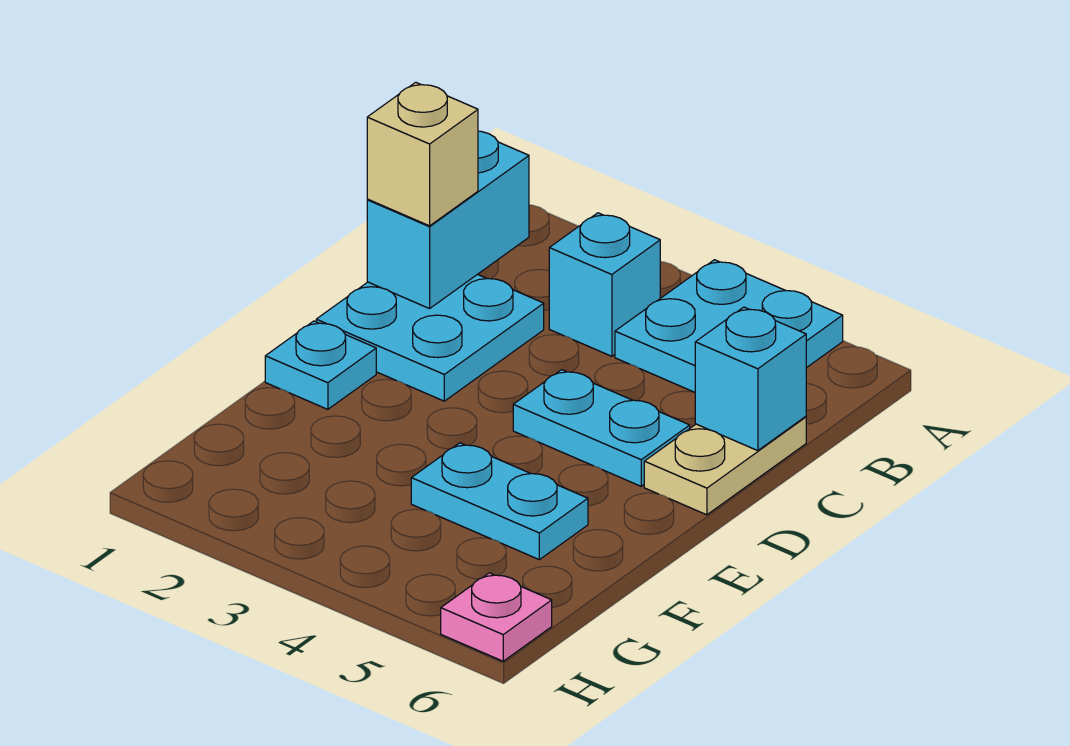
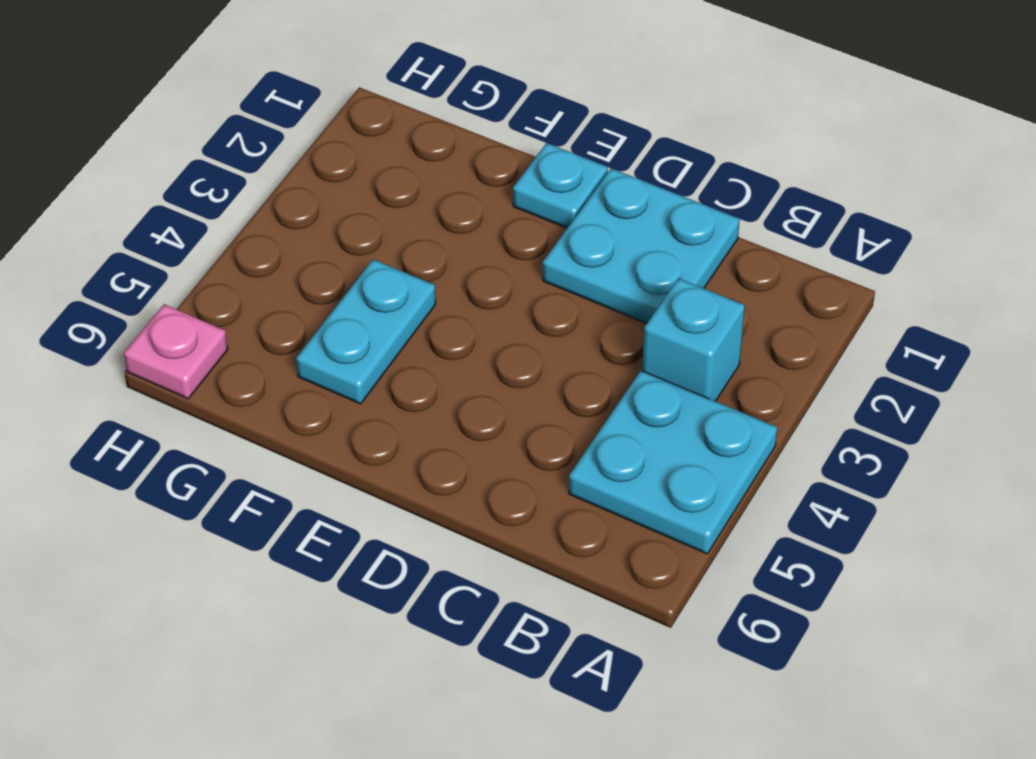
none -> tan 1x2 plate [644,417,806,515]
none -> cyan 1x2 plate [513,370,690,486]

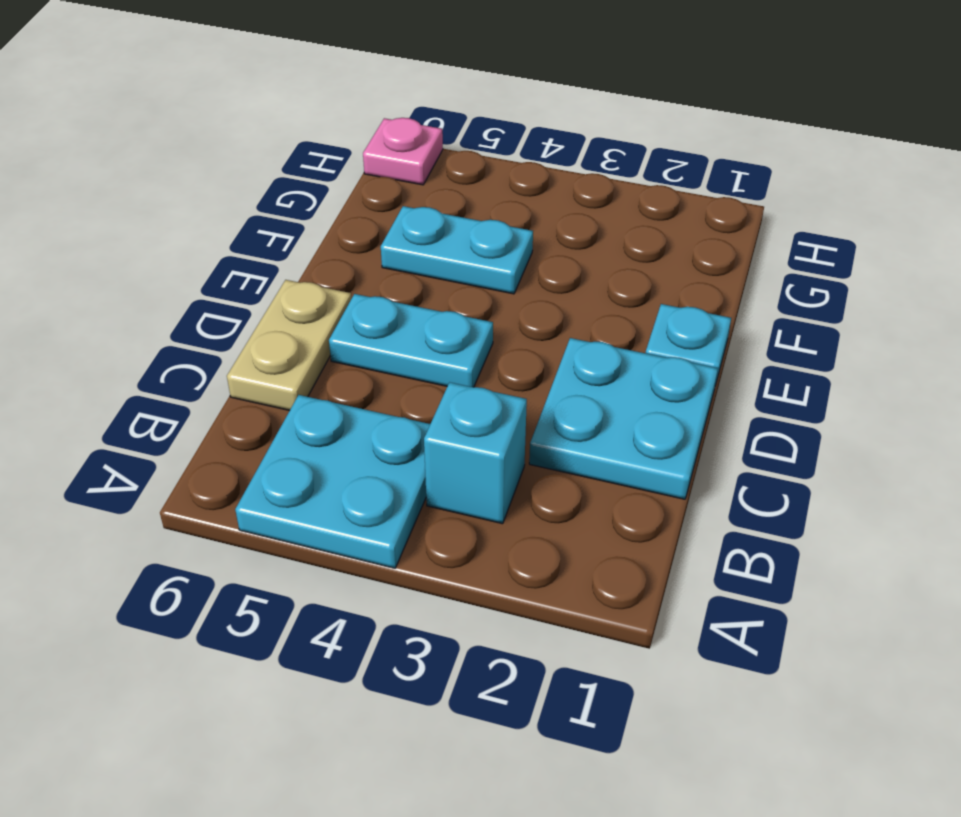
none -> cyan 1x2 brick [367,131,529,309]
none -> cyan 1x1 brick [695,307,806,451]

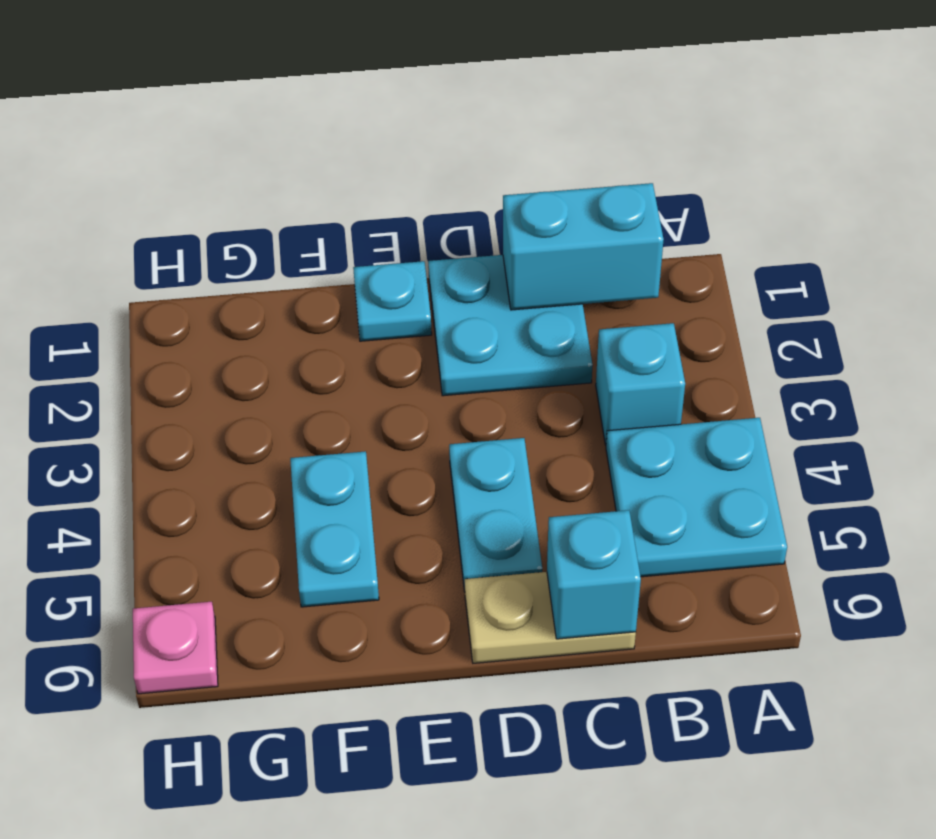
none -> tan 1x1 brick [367,82,478,226]

